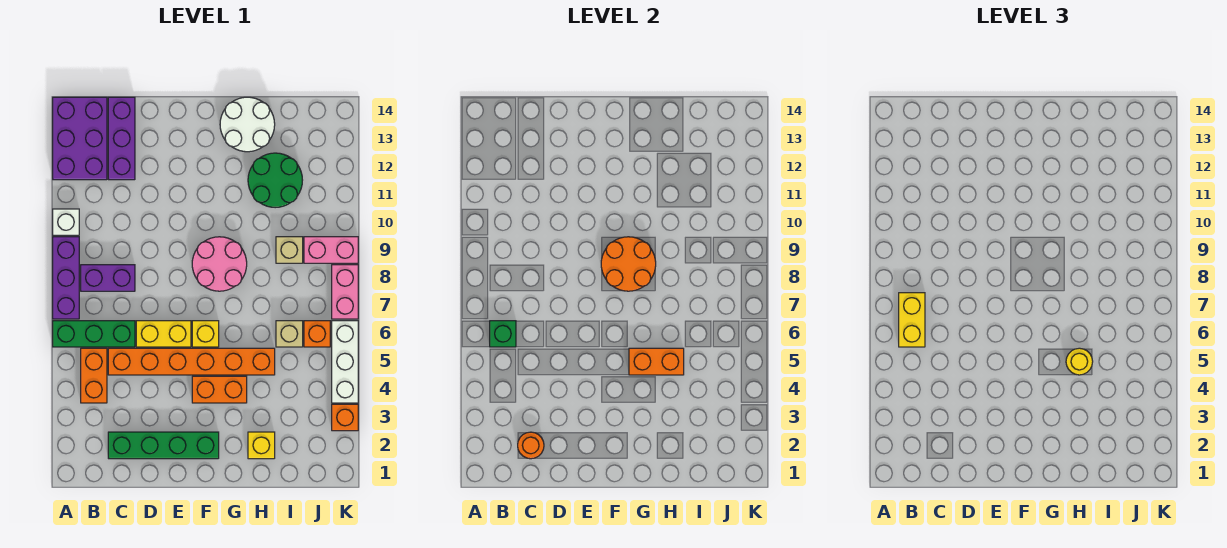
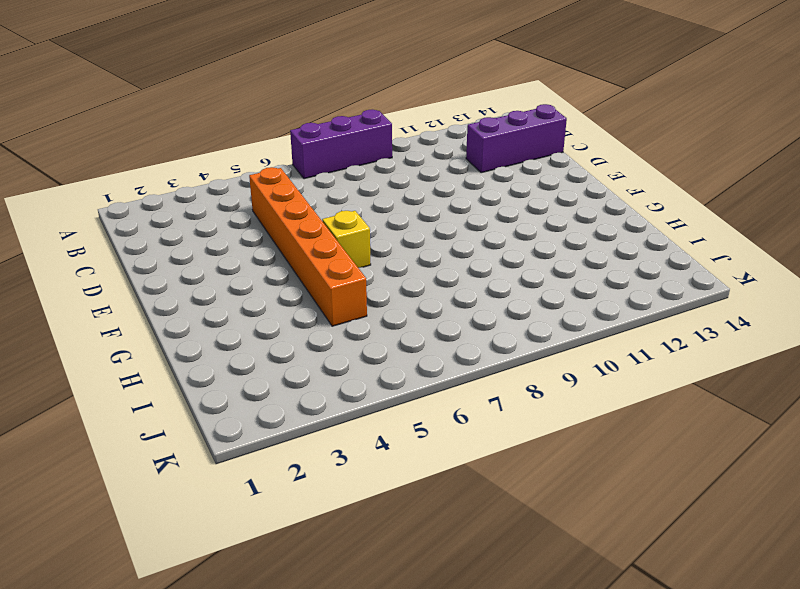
none -> green 1x3 brick [53,321,135,347]
none -> white 1x1 brick [53,209,79,235]
none -> purple 2x3 brick [53,97,107,180]

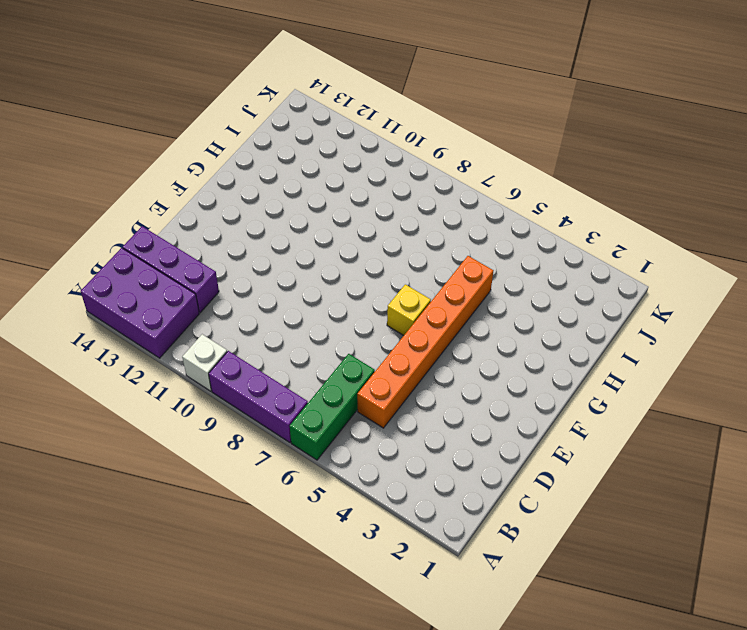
none -> orange 1x2 brick [81,348,107,403]
none -> purple 1x2 brick [81,265,135,291]
none -> green 1x4 brick [108,432,219,459]

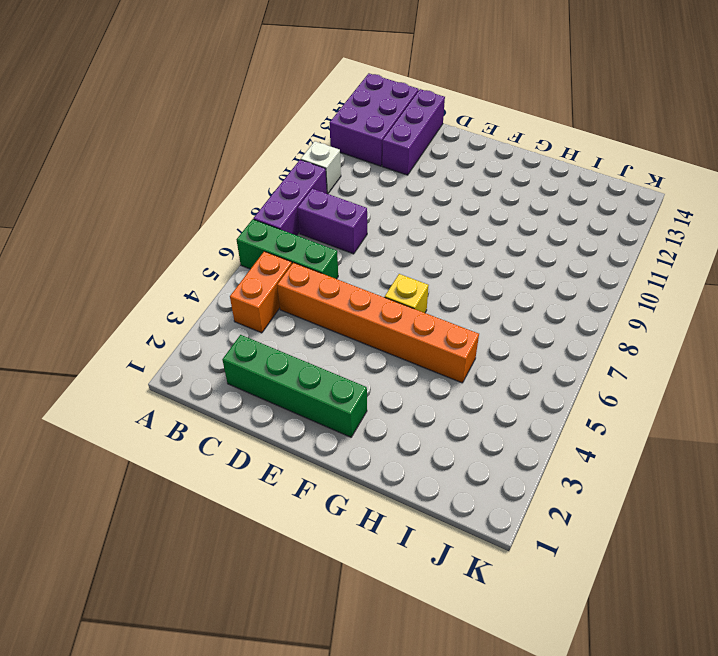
none -> yellow 1x2 brick [136,321,191,347]
none -> orange 1x2 brick [192,376,247,403]
none -> pink 2x2 round brick [192,237,247,291]

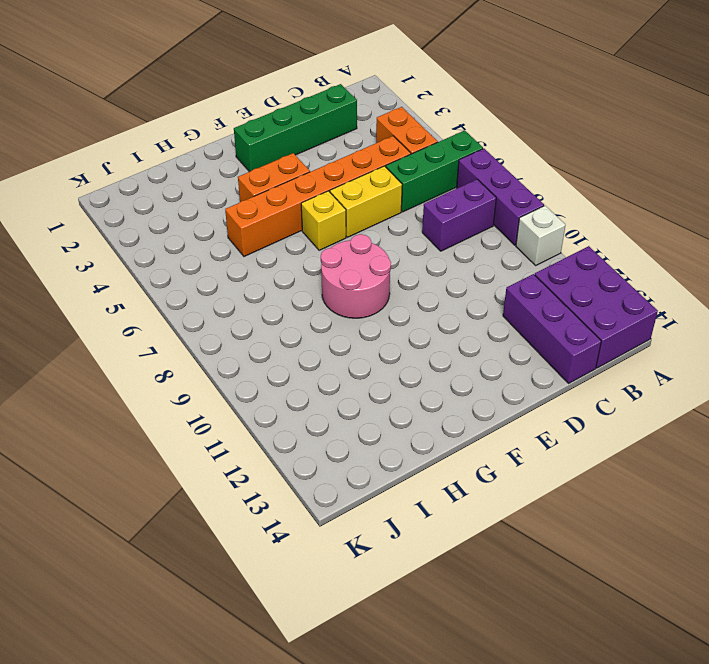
none -> white 2x2 round brick [220,97,275,152]
none -> yellow 1x1 brick [248,432,275,459]
none -> green 2x2 round brick [248,153,302,208]

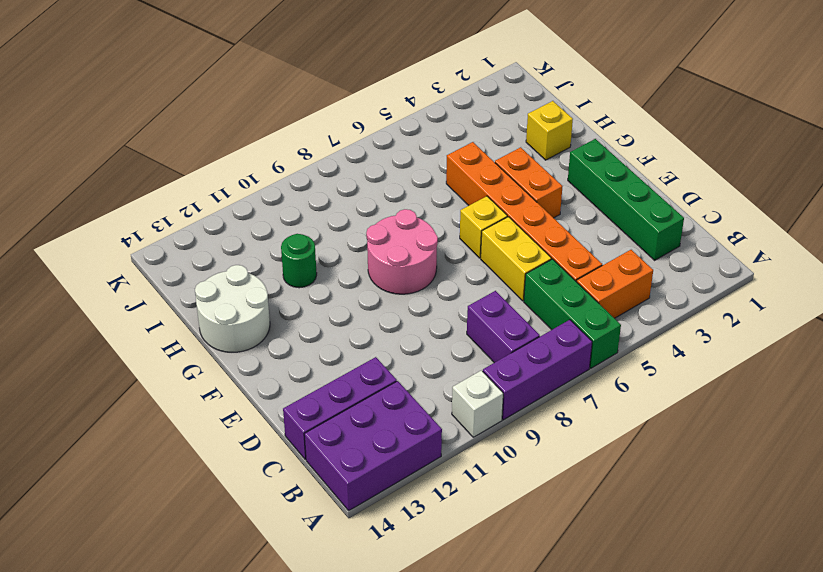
green 1x1 round brick [281,234,317,288] -> green 2x2 round brick [248,153,302,208]
none -> tan 1x1 brick [276,321,303,347]
none -> tan 1x1 brick [276,237,303,263]
none -> orange 1x1 brick [304,321,330,347]

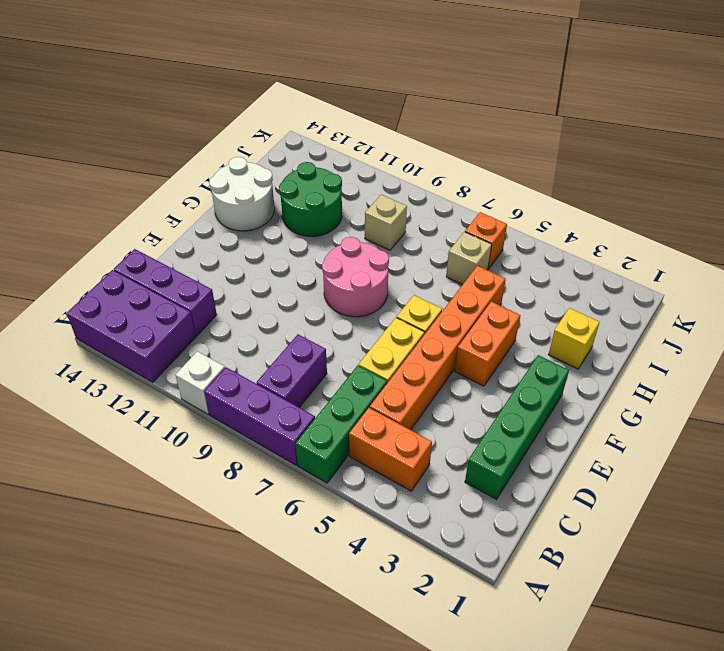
none -> pink 1x2 brick [304,237,358,263]
none -> orange 1x1 brick [332,404,358,431]
none -> white 1x3 brick [332,321,358,403]

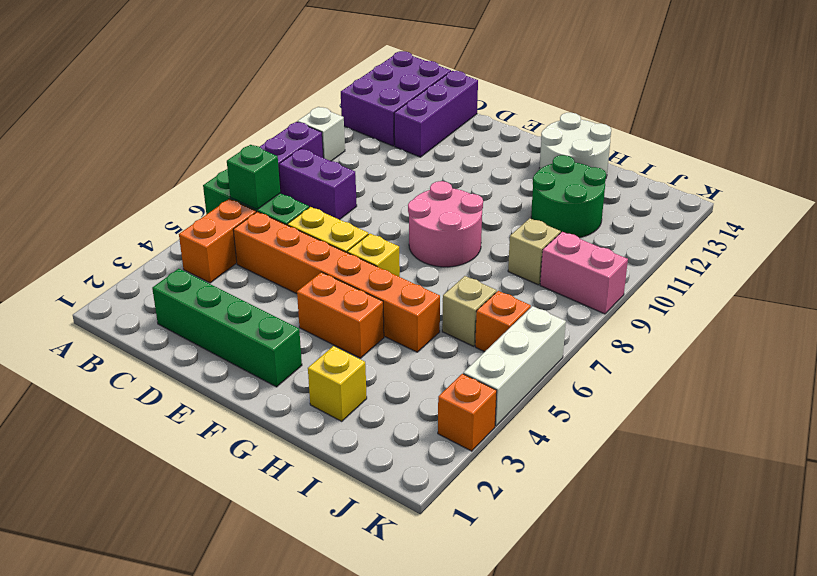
none -> pink 1x2 brick [332,265,358,319]
none -> orange 1x1 round brick [518,432,544,459]
none -> orange 2x2 round brick [601,237,656,291]

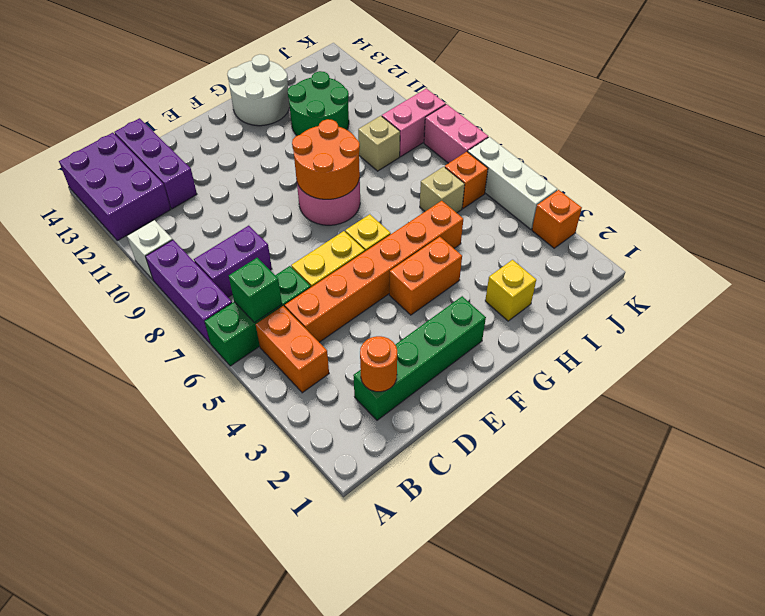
none -> orange 1x2 brick [629,348,684,375]
none -> yellow 1x2 brick [899,293,925,347]
none -> yellow 1x1 round brick [1066,348,1093,375]

